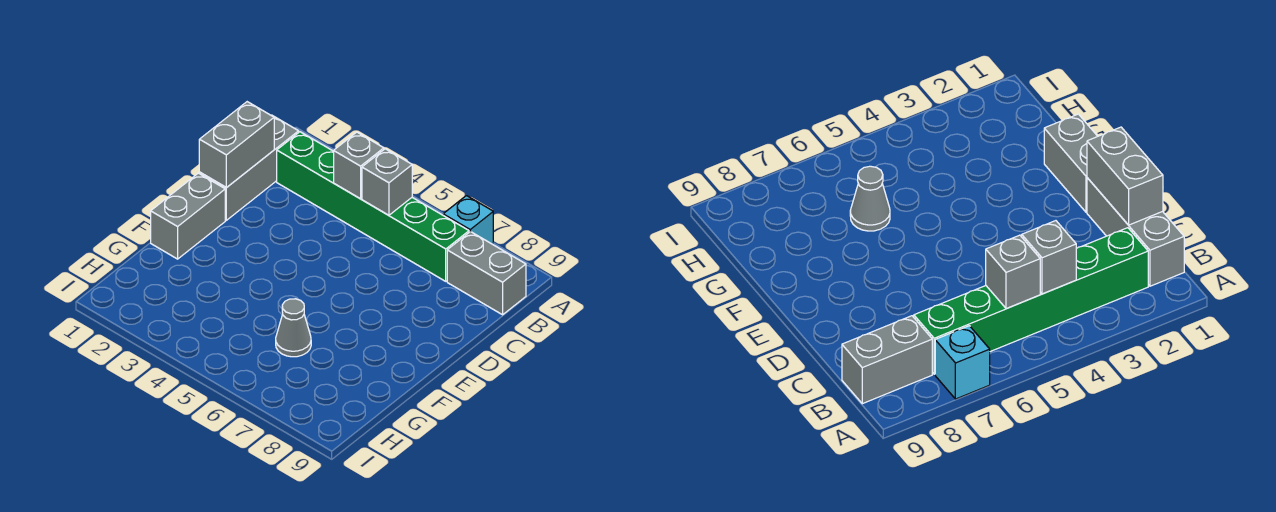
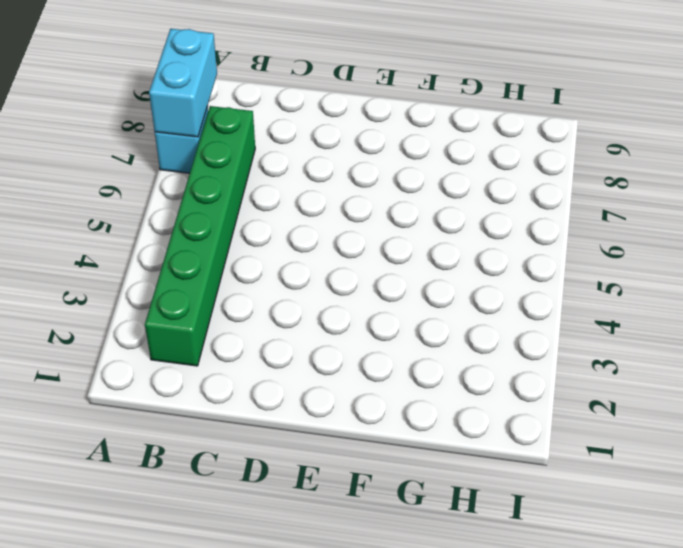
cyan 1x2 brick [149,29,217,137] -> none
none -> grey 1x3 brick [199,115,299,220]
none -> grey 1x2 brick [447,232,526,315]

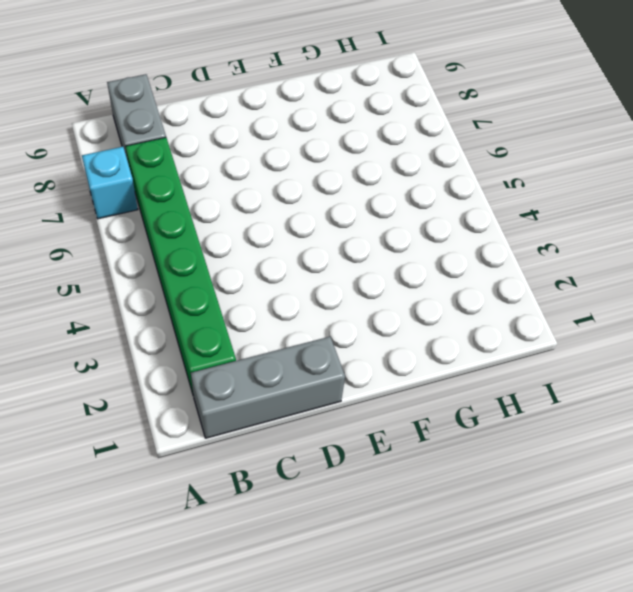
none -> grey 1x2 brick [151,173,225,259]
none -> grey 1x1 cone [276,299,311,357]

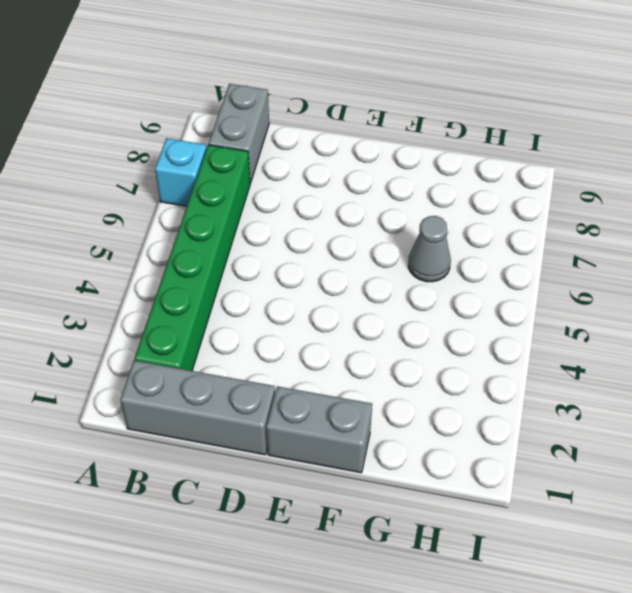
none -> grey 1x1 brick [334,132,384,199]
none -> grey 1x1 brick [362,149,412,215]

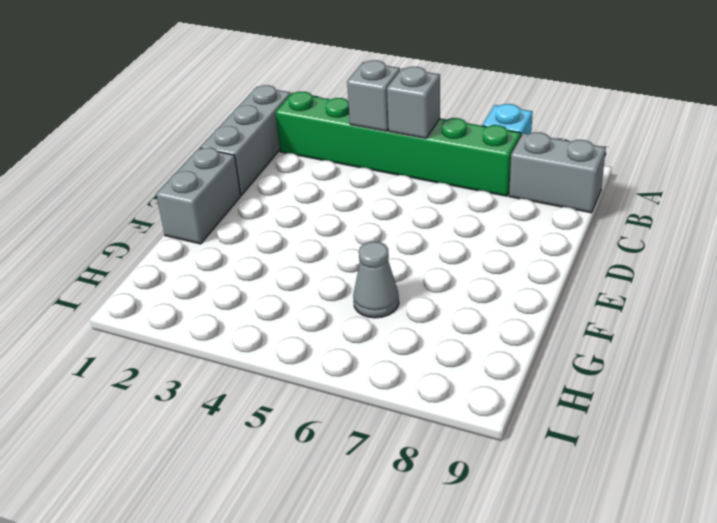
none -> grey 1x2 brick [199,102,274,188]

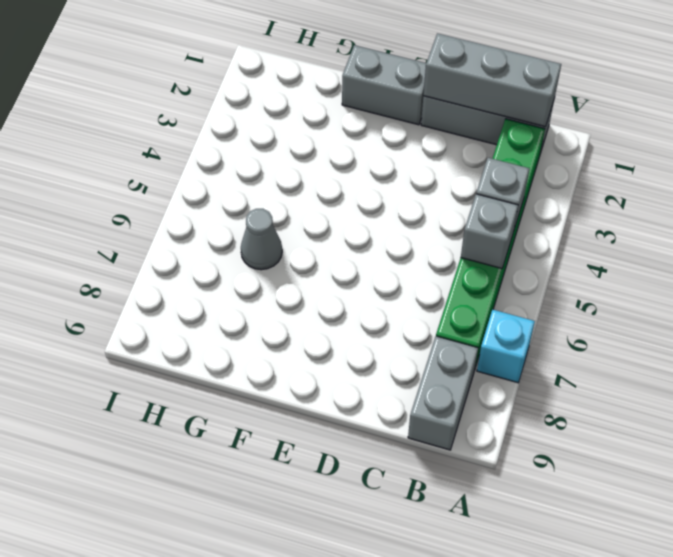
grey 1x3 brick [423,33,561,127] -> grey 1x2 brick [199,102,274,188]

